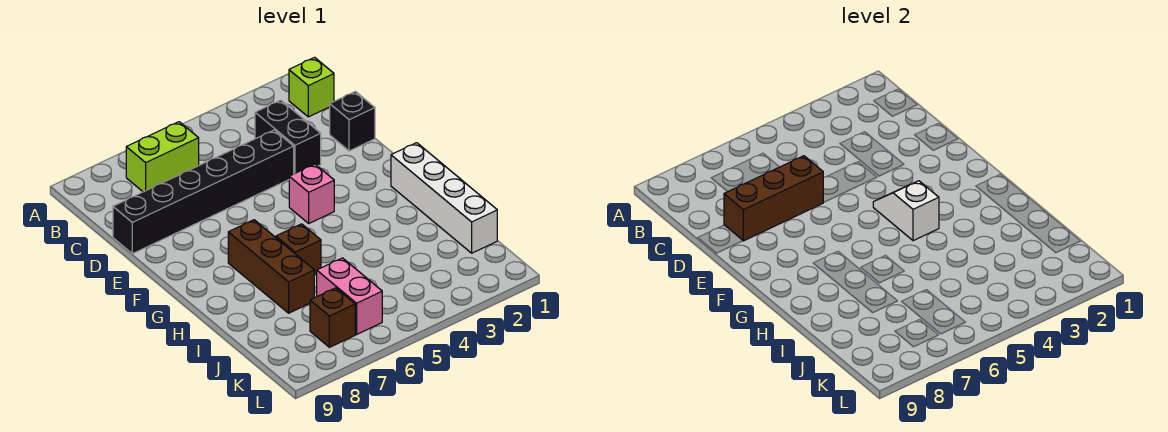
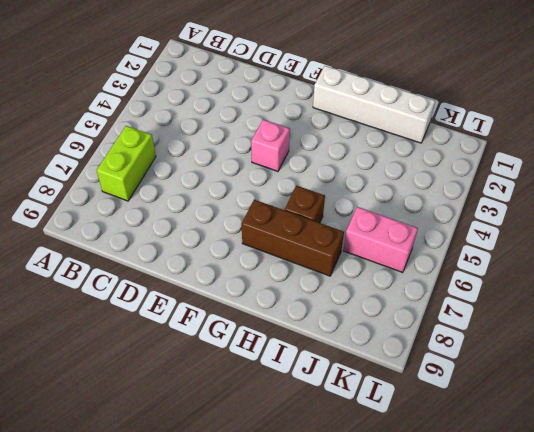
none -> lime 1x1 brick [289,57,334,117]
none -> black 1x2 brick [255,100,321,174]
none -> black 1x1 brick [330,92,375,151]

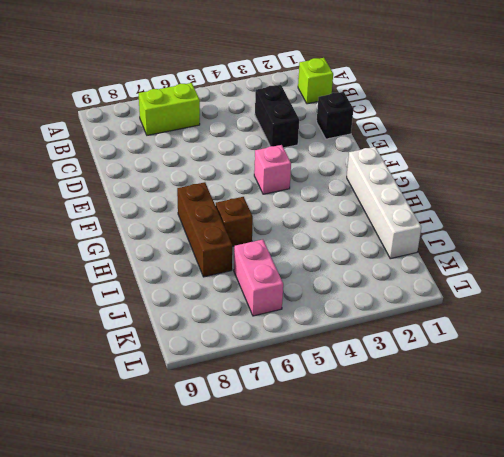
none -> black 1x6 brick [113,130,294,254]
none -> brown 1x1 brick [310,288,355,347]
none -> brown 1x3 brick [724,156,824,241]

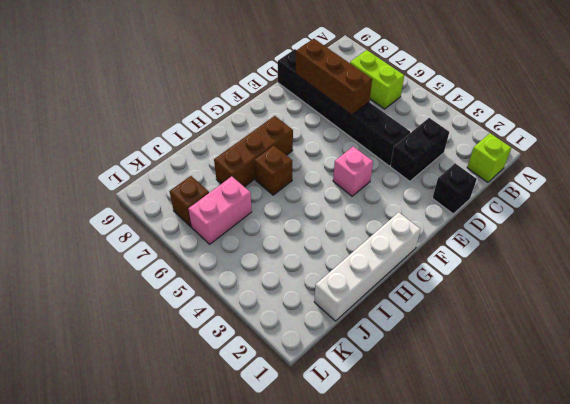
none -> white 1x2 slope [873,181,939,241]

